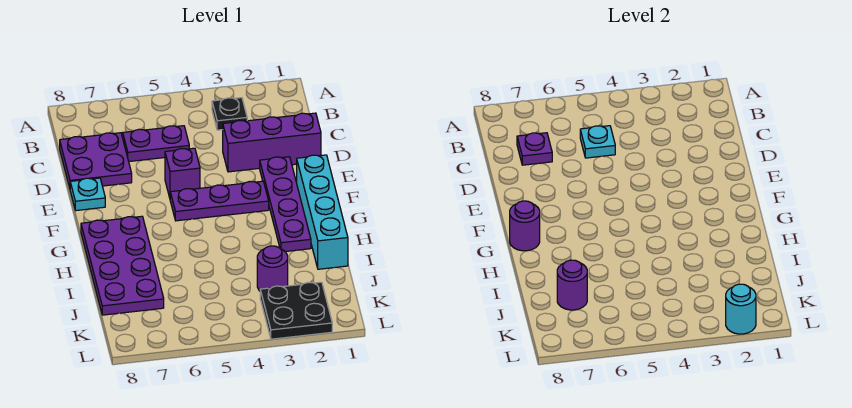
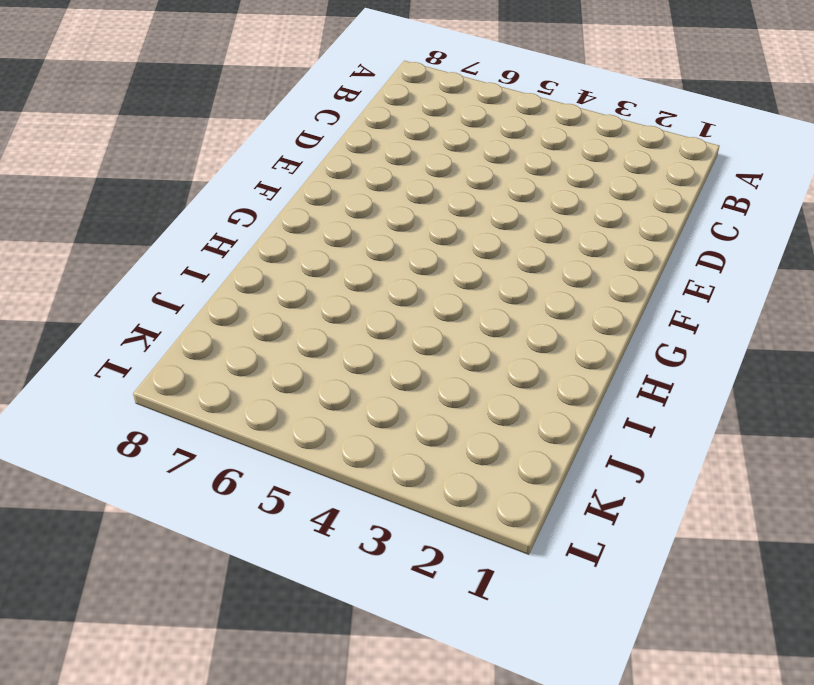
none -> black 1x1 plate [212,98,247,130]
none -> purple 1x2 plate [123,126,189,162]
none -> purple 2x2 plate [60,133,132,188]

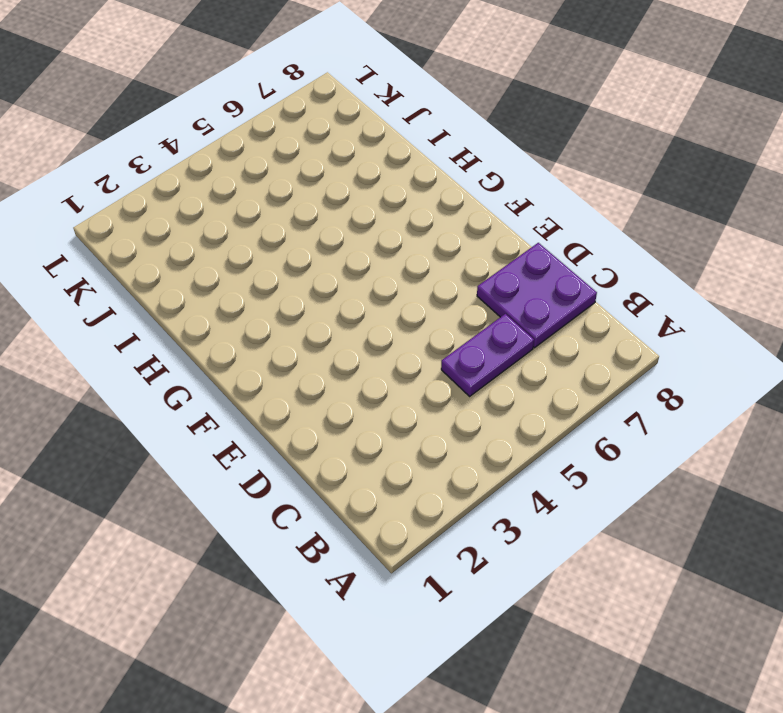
none -> black 1x1 plate [212,98,247,130]
none -> purple 1x3 brick [223,113,321,172]
none -> purple 1x4 plate [260,157,311,252]

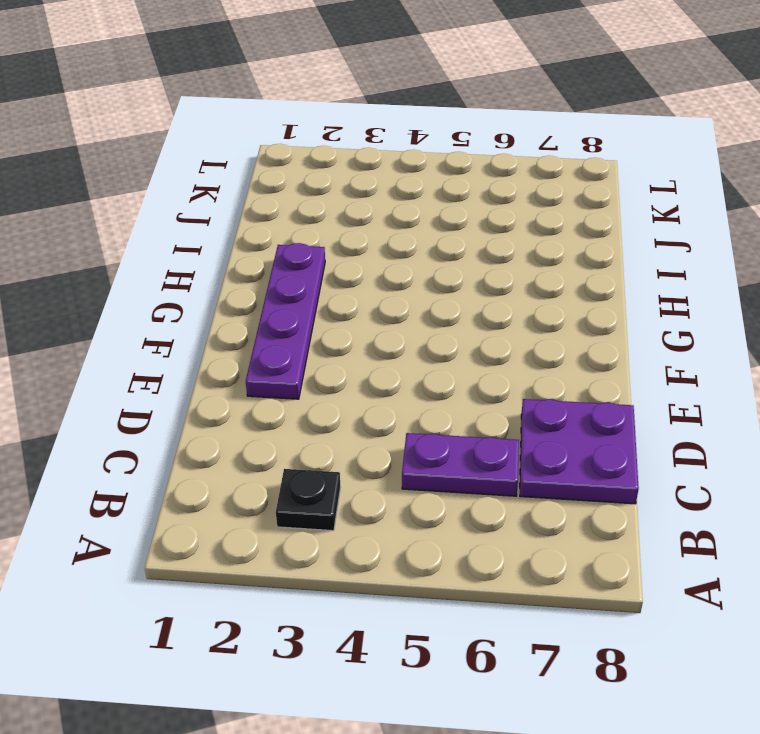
none -> purple 1x3 brick [223,113,321,172]
none -> purple 1x1 brick [165,148,200,198]
none -> cyan 1x1 plate [70,178,105,211]

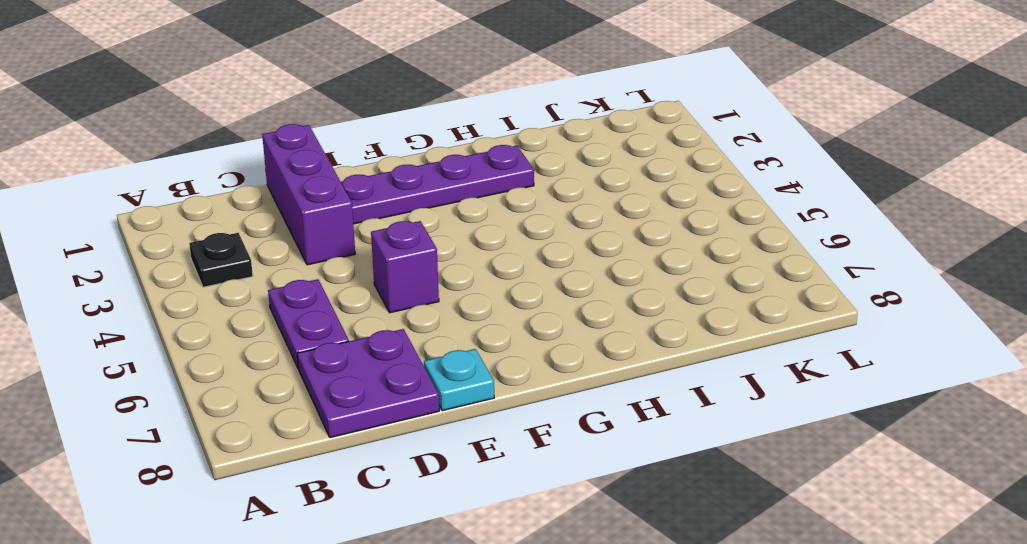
none -> cyan 1x4 brick [297,155,348,269]
none -> purple 1x3 plate [170,181,269,221]
none -> purple 2x4 plate [81,216,164,315]

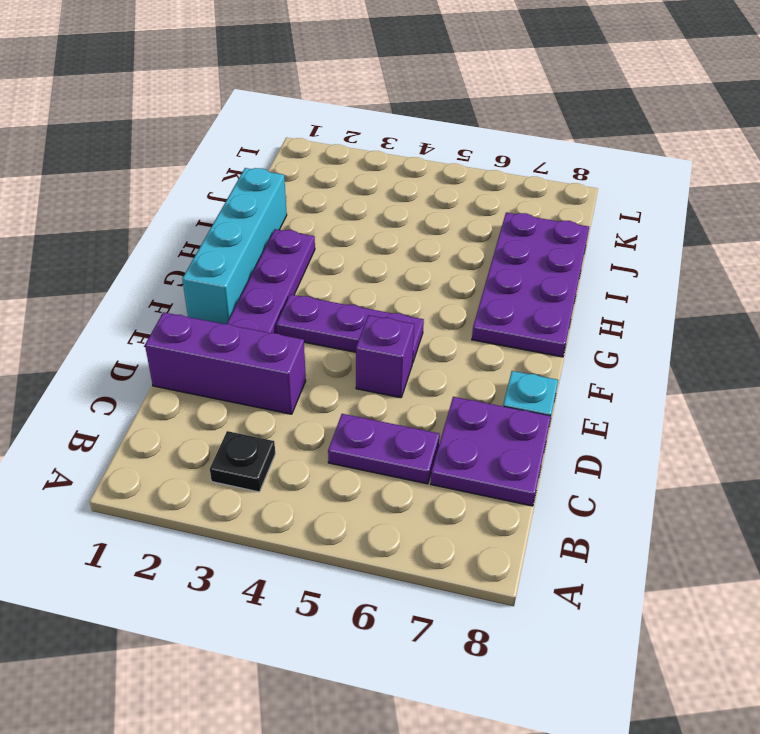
none -> purple 1x1 round brick [257,246,288,291]
none -> black 2x2 plate [260,282,332,339]
none -> cyan 1x1 plate [580,126,615,158]

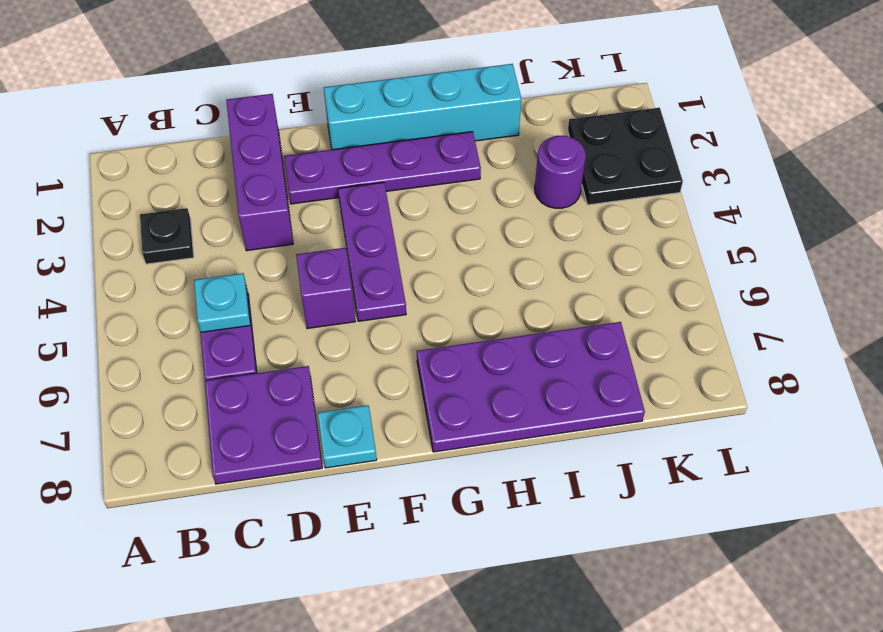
none -> purple 1x1 plate [517,133,552,165]
none -> purple 1x1 round brick [510,201,540,251]
none -> purple 1x1 round brick [557,260,587,310]

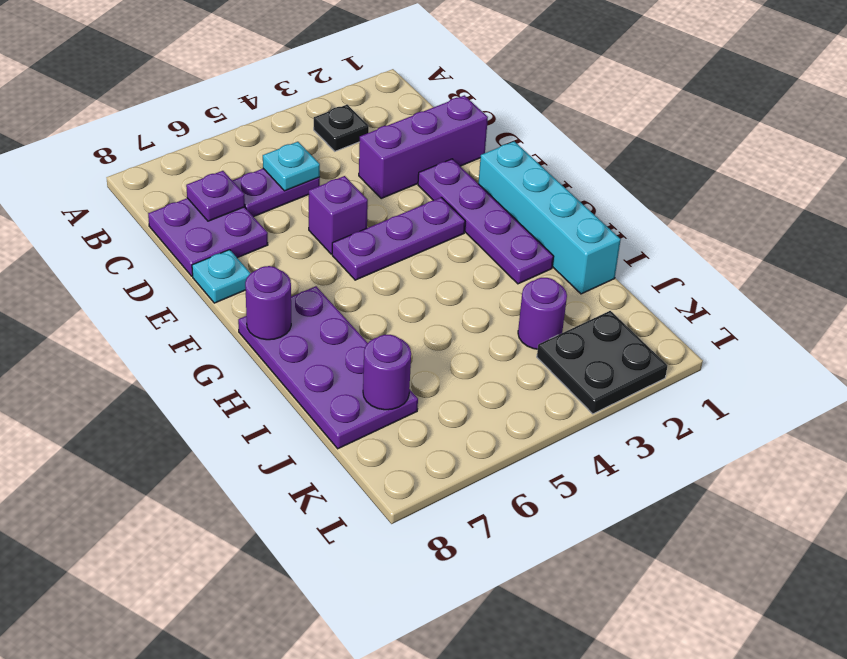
none -> cyan 1x1 round brick [726,284,756,334]

